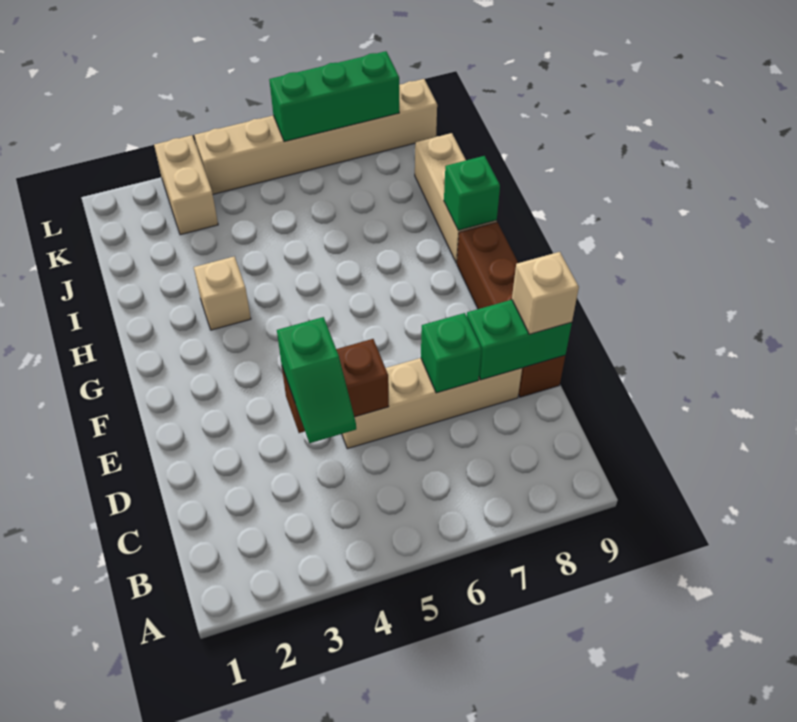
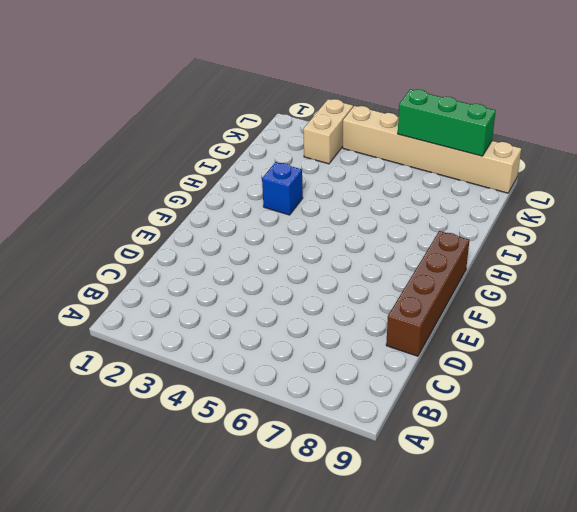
blue 1x1 brick [262,162,303,215] -> tan 1x1 brick [194,257,251,330]
none -> tan 1x4 brick [342,358,522,449]
none -> tan 1x3 brick [415,133,497,263]
none -> brown 1x2 brick [282,339,389,433]

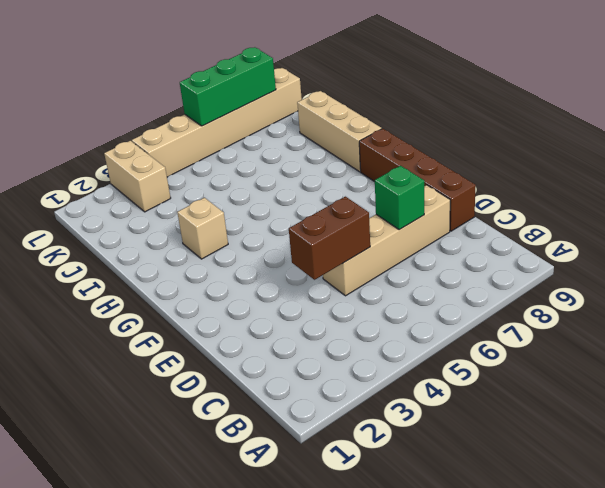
none -> green 1x2 brick [467,300,572,380]
none -> green 1x1 brick [444,156,500,230]
none -> green 1x2 slope [277,317,356,443]

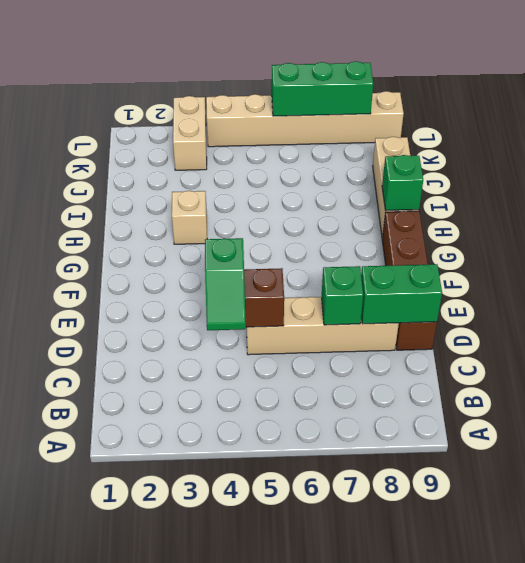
none -> tan 1x1 brick [512,252,579,334]

